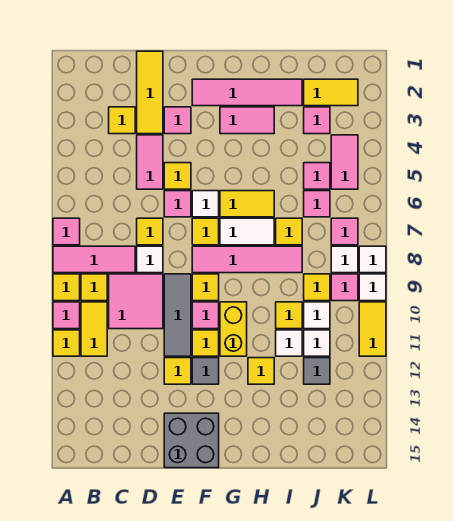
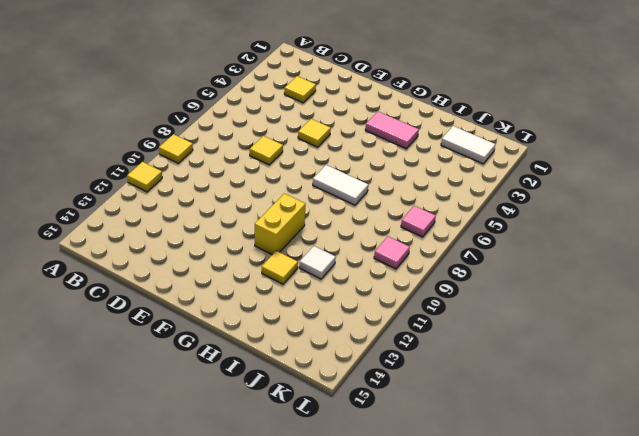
white 1x2 tile [441,126,495,164] -> yellow 1x2 tile [304,79,358,106]
none -> pink 1x1 tile [53,218,80,245]
none -> pink 1x3 tile [53,246,135,273]
none -> pink 1x1 tile [53,302,80,329]
none -> yellow 1x1 tile [81,274,107,301]

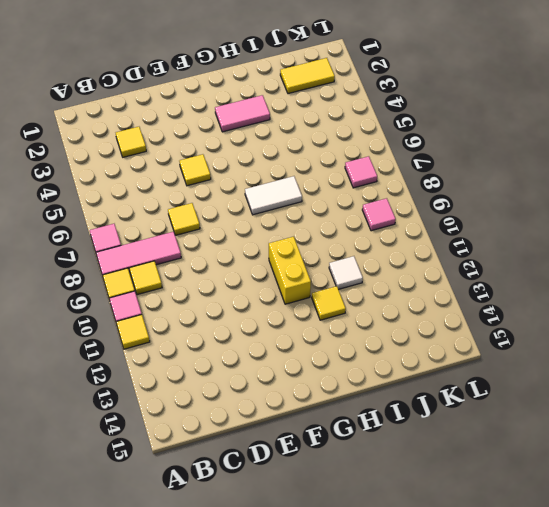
none -> yellow 1x2 tile [81,302,107,356]
none -> pink 2x2 tile [109,274,163,329]
none -> yellow 1x3 tile [137,51,163,134]
none -> pink 1x2 tile [137,135,163,189]

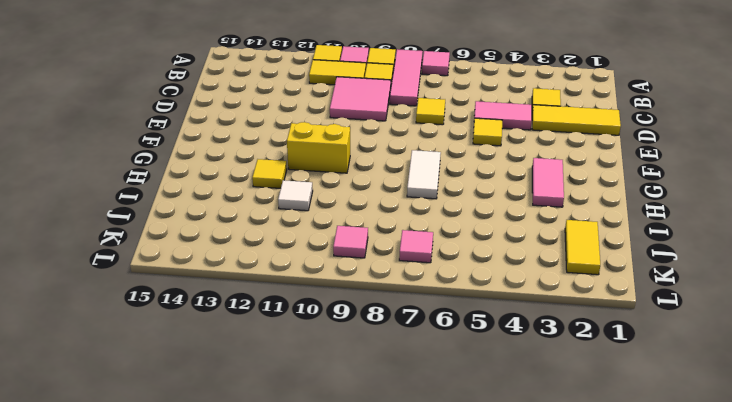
none -> white 1x1 tile [137,246,163,273]
none -> pink 1x1 tile [164,107,191,134]
none -> pink 1x1 tile [164,191,191,217]
none -> grey 1x3 tile [164,274,191,356]

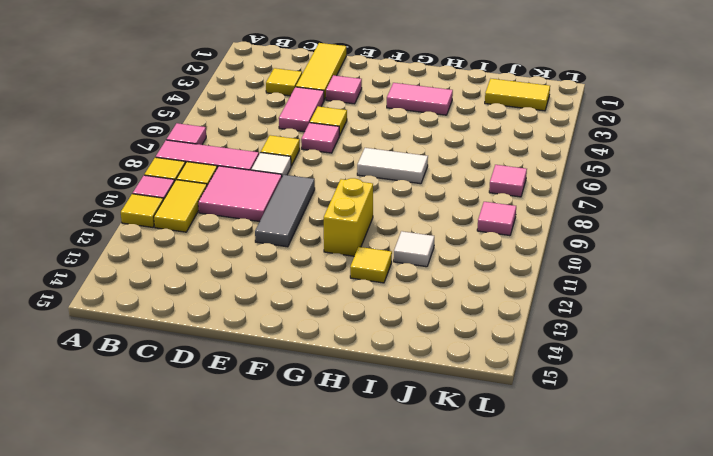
none -> yellow 1x1 tile [164,358,191,384]
none -> grey 2x2 brick [164,413,219,468]
none -> pink 1x4 tile [192,79,302,106]
none -> white 1x1 tile [192,191,219,217]

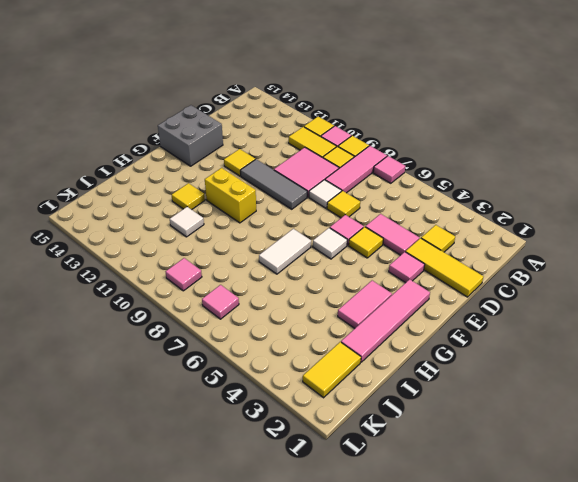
none -> yellow 1x1 tile [192,218,219,245]
none -> pink 1x4 tile [192,246,302,273]
none -> yellow 1x1 tile [192,274,219,301]
none -> pink 1x1 tile [192,302,219,329]

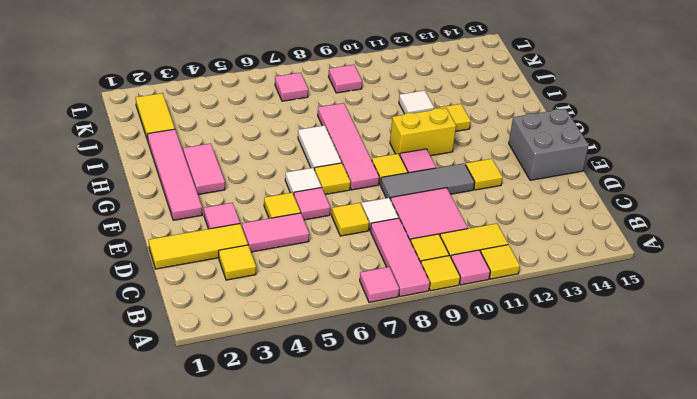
none -> yellow 1x1 tile [192,330,219,356]
none -> grey 1x1 tile [192,358,219,384]
none -> yellow 1x2 tile [220,191,274,217]
none -> yellow 1x1 tile [276,218,302,245]

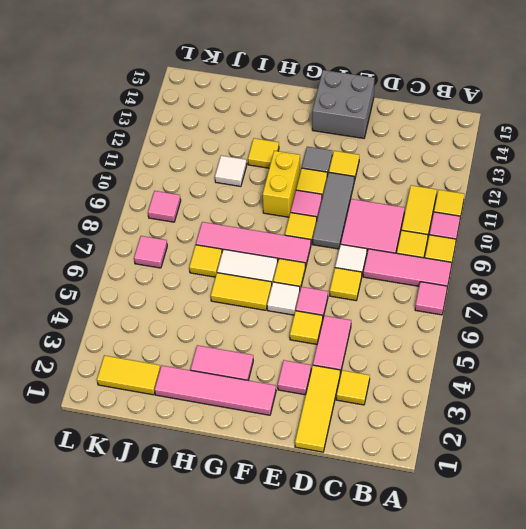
none -> yellow 1x1 tile [276,302,302,329]
none -> pink 1x1 tile [304,107,330,134]
none -> pink 1x1 tile [304,163,330,189]
none -> pink 1x1 tile [304,191,330,217]

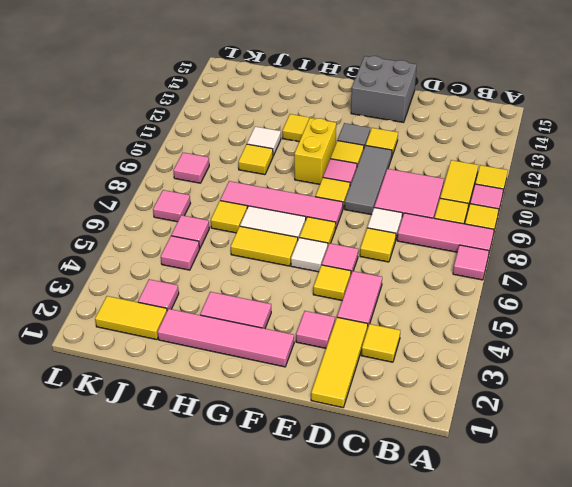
none -> yellow 1x1 tile [304,274,330,301]
none -> white 1x1 tile [304,302,330,329]
none -> white 1x1 tile [304,330,330,356]
none -> grey 1x1 tile [304,358,330,384]

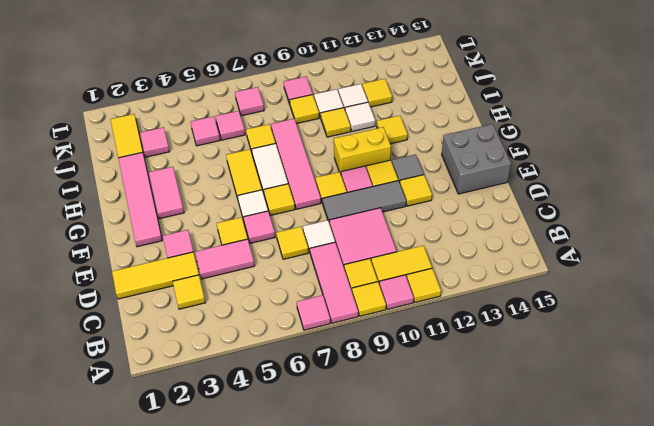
yellow 1x1 tile [362,79,392,107] -> grey 1x1 tile [304,358,330,384]
none -> pink 1x2 tile [331,135,358,189]
none -> white 1x1 tile [331,246,358,273]
none -> white 1x1 tile [359,246,386,273]
none -> white 1x1 tile [359,274,386,301]

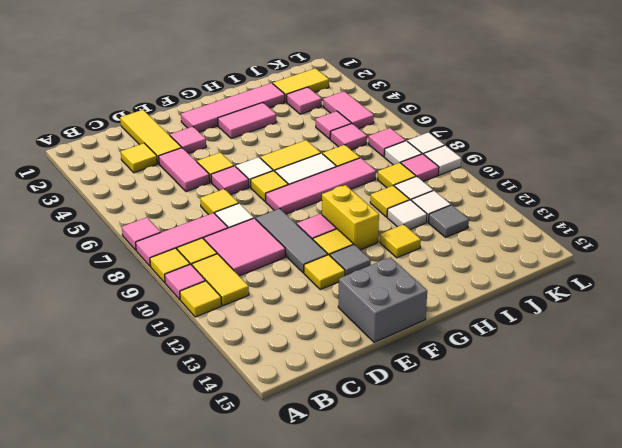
none -> yellow 1x1 tile [192,274,219,301]
none -> yellow 1x2 tile [359,302,386,356]

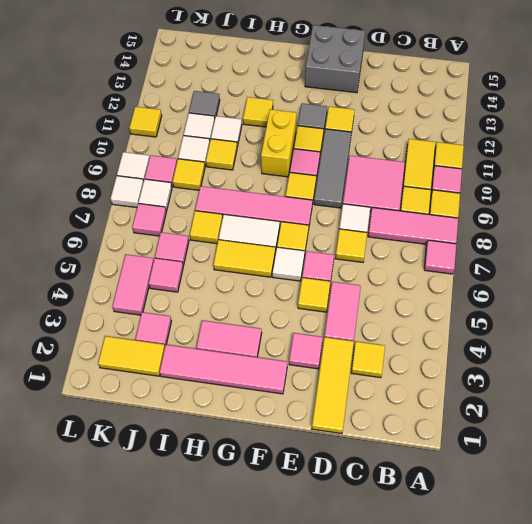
yellow 1x1 tile [129,107,162,137] -> yellow 1x2 tile [359,302,386,356]

